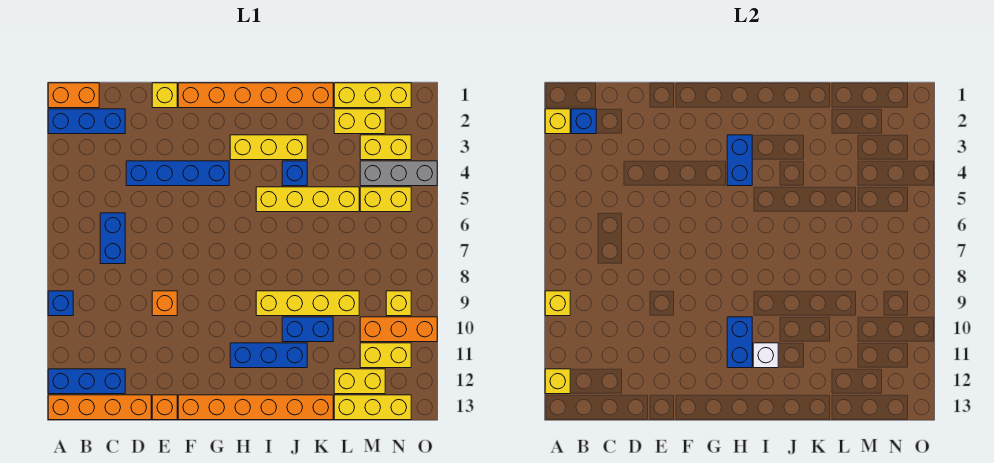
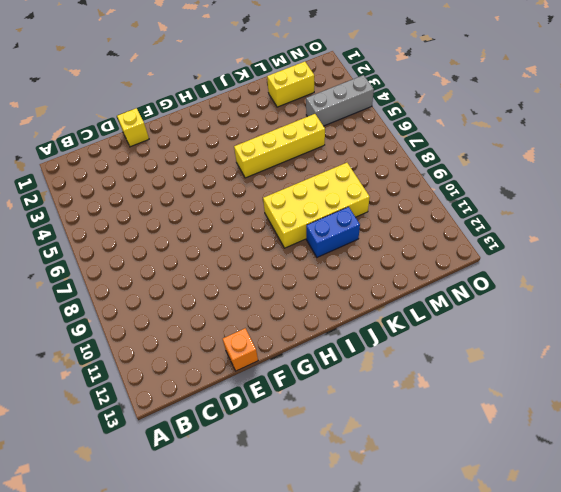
yellow 2x4 brick [263,163,370,248] -> yellow 1x4 brick [256,291,359,316]
none -> orange 1x2 brick [48,83,99,108]
none -> blue 1x3 brick [48,109,125,134]
none -> blue 1x1 brick [48,291,73,316]
none -> blue 1x3 brick [48,369,125,394]

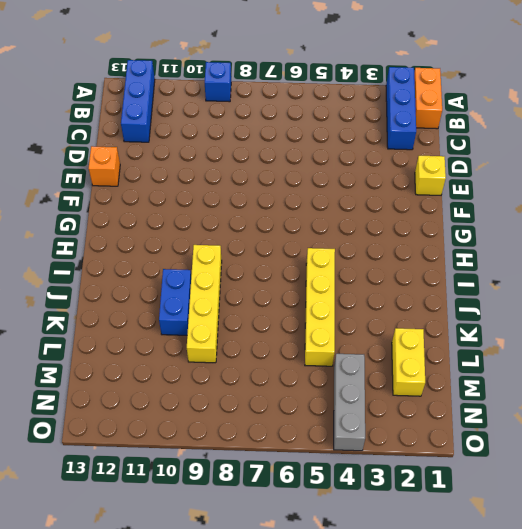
none -> orange 1x4 brick [48,395,151,420]
none -> blue 1x2 brick [100,213,125,264]
none -> blue 1x4 brick [126,161,229,186]
none -> orange 1x1 brick [152,291,177,316]

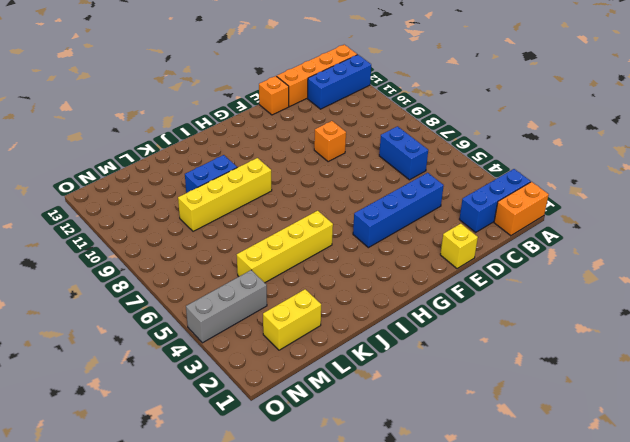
none -> blue 1x1 brick [48,291,73,316]
none -> orange 1x6 brick [178,83,333,108]
none -> orange 1x6 brick [178,395,333,420]
none -> yellow 1x3 brick [230,135,307,160]

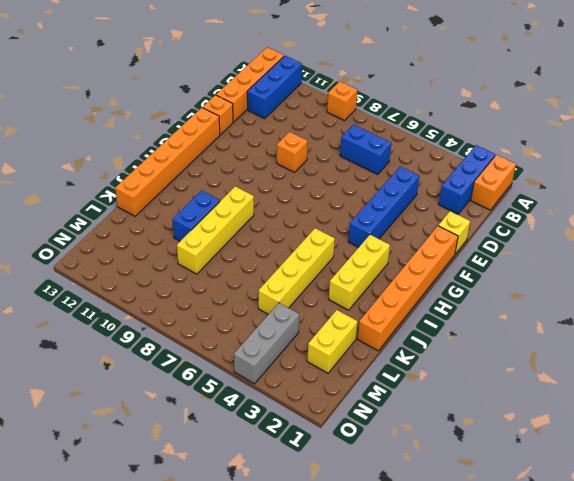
orange 1x1 brick [327,81,357,121] -> blue 1x1 brick [48,291,73,316]
none -> blue 1x3 brick [230,343,307,368]
none -> blue 1x1 brick [282,161,307,186]
none -> yellow 1x3 brick [334,83,411,108]
none -> yellow 1x2 brick [334,369,385,394]

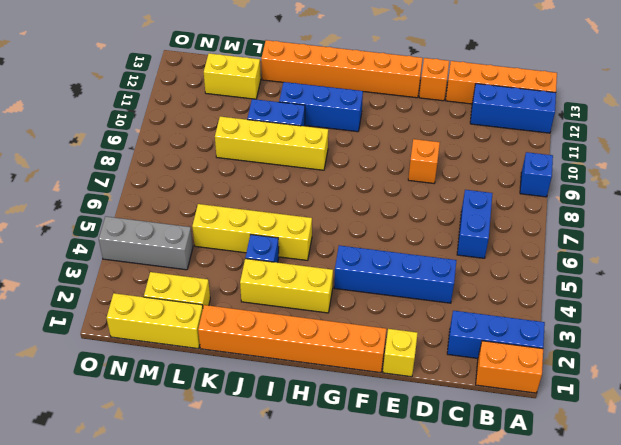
none -> yellow 1x3 brick [334,395,411,420]
none -> yellow 1x2 brick [360,135,411,160]
none -> yellow 1x2 brick [360,187,411,212]
none -> orange 1x3 brick [360,317,437,342]

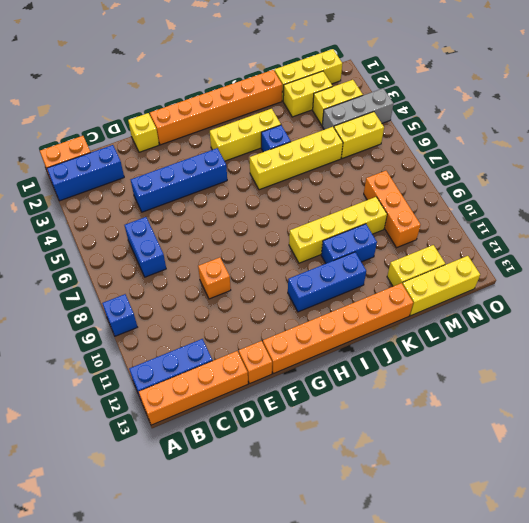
orange 1x3 brick [364,171,420,248] -> orange 1x3 brick turned to [360,317,437,342]
none -> yellow 1x2 brick [360,343,411,368]
none -> yellow 1x1 brick [386,291,411,316]
none -> yellow 1x1 brick [545,109,570,134]
none -> yellow 1x1 brick [545,291,570,316]

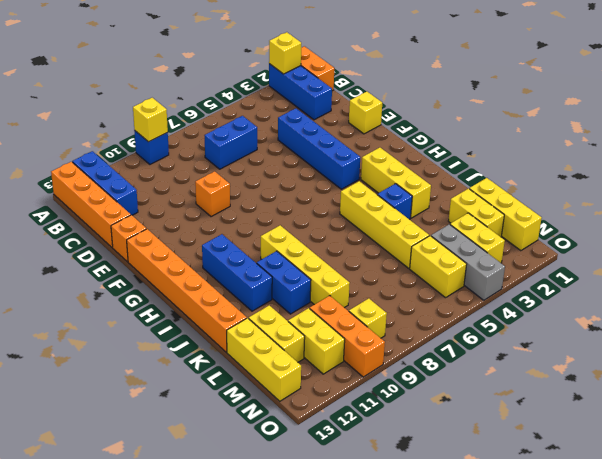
none -> orange 1x6 brick [178,83,333,108]
none -> yellow 1x1 brick [545,369,570,394]
none -> blue 1x1 brick [571,109,596,134]
none -> blue 1x2 brick [727,135,752,186]

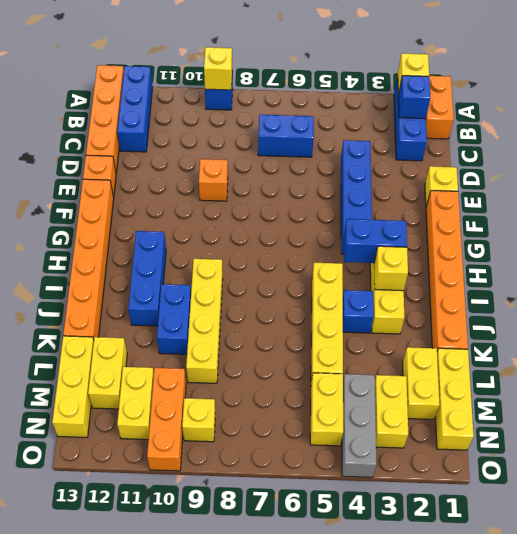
yellow 1x1 brick [374,246,408,291] -> yellow 1x1 brick moved to [545,369,570,394]
none -> blue 1x2 brick [727,317,752,368]
none -> white 1x1 brick [753,343,778,368]

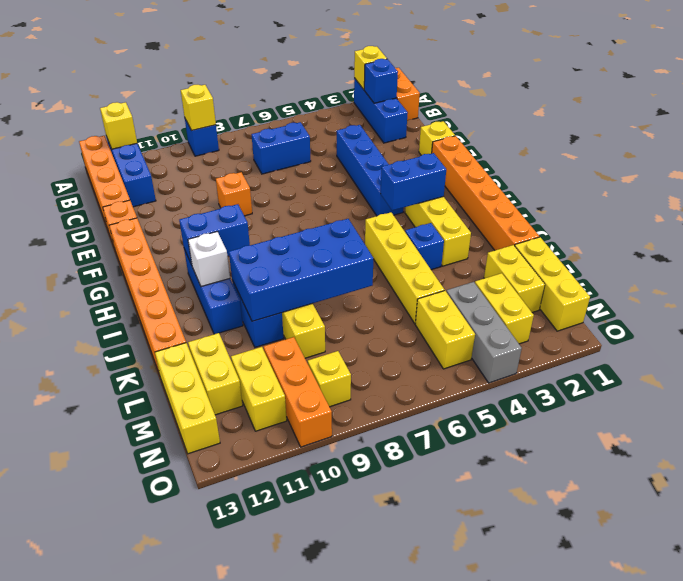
blue 2x4 brick [229,219,373,321] -> none

